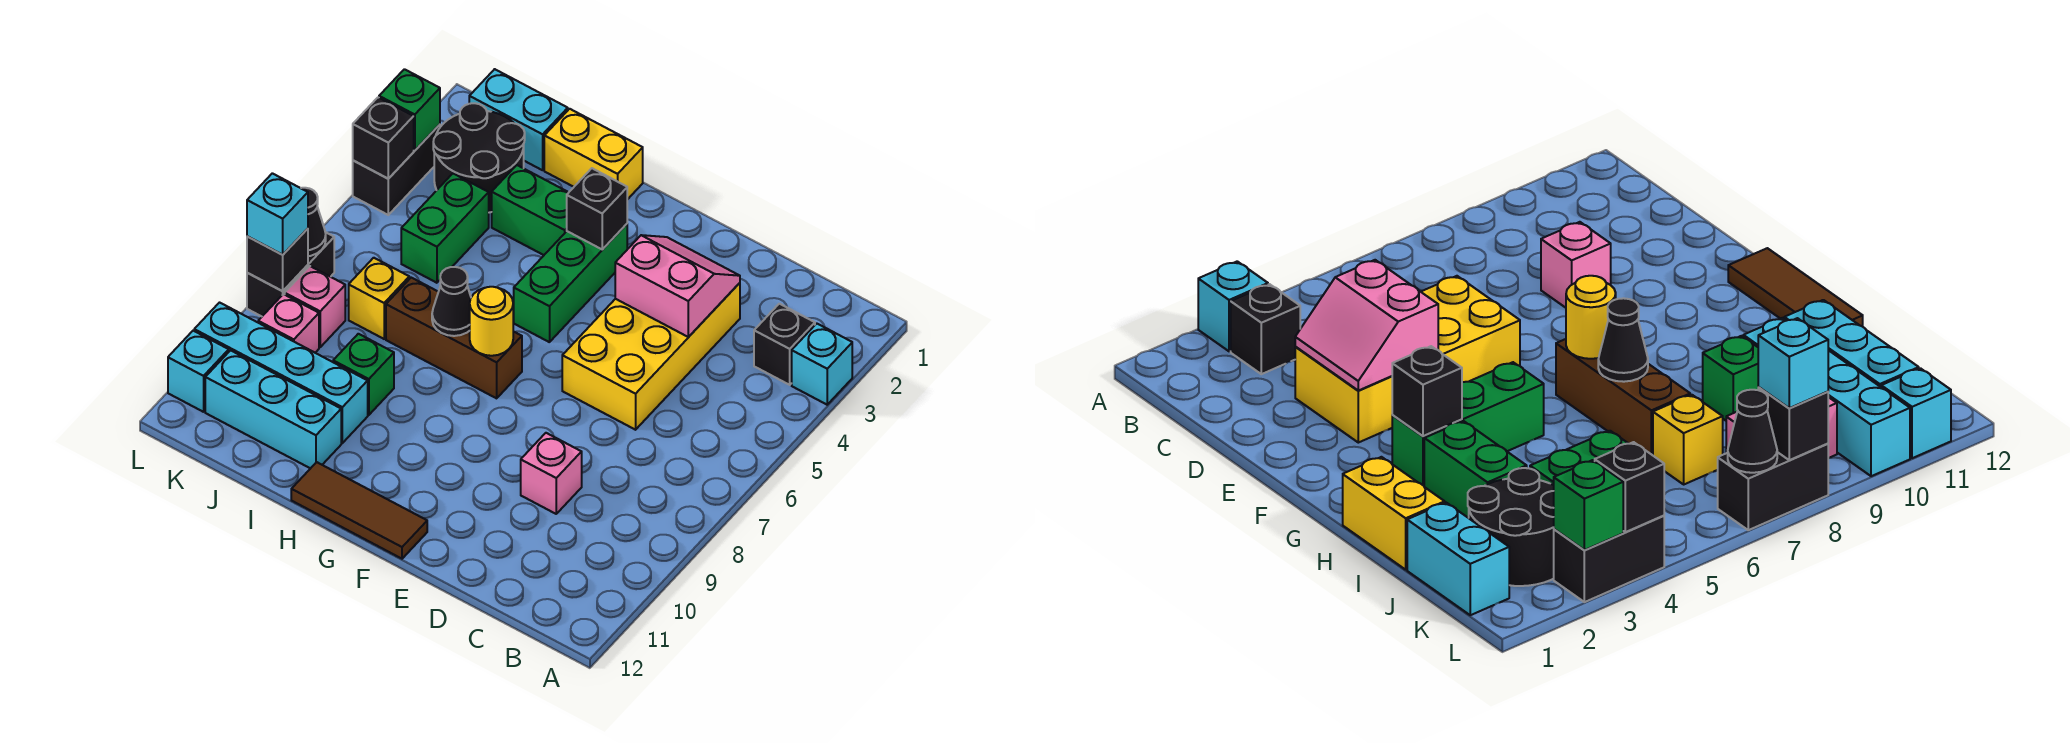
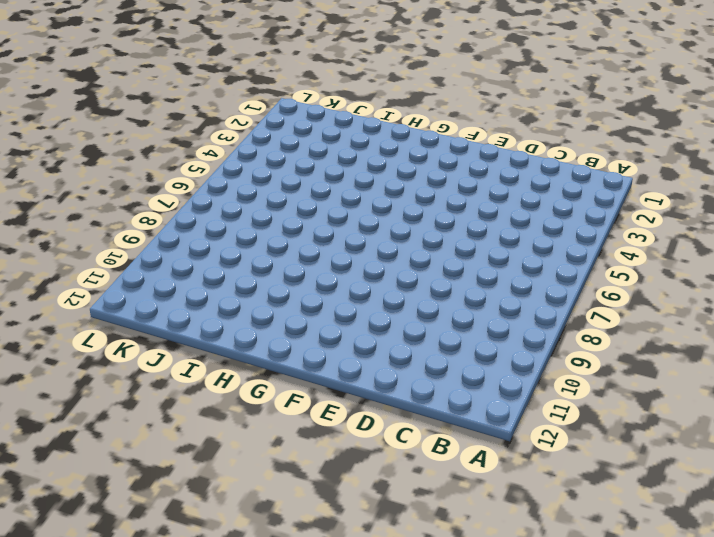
none -> cyan 1x1 brick [792,324,852,405]
none -> black 1x1 brick [754,304,815,385]
none -> yellow 2x4 brick [562,283,740,430]
none -> pink 1x1 brick [521,433,582,514]

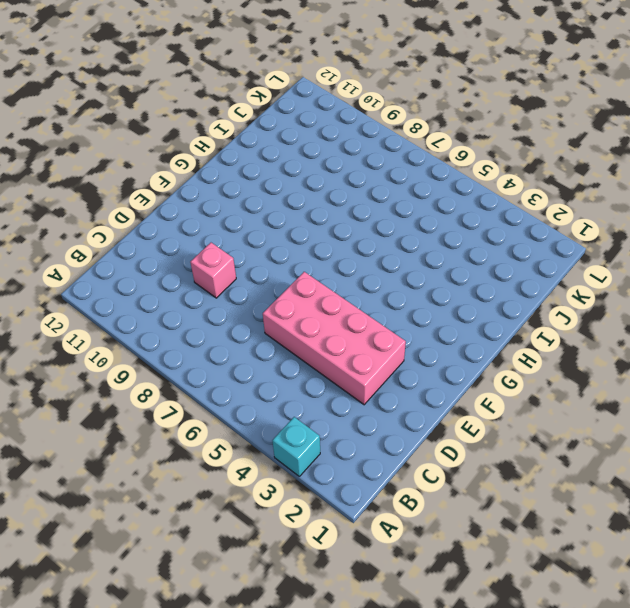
pink 2x4 brick [263,272,406,405] -> yellow 2x4 brick [562,283,740,430]
none -> black 1x1 brick [754,304,815,385]
none -> brown 1x3 tile [291,462,427,559]
none -> green 1x3 brick [513,224,627,342]
none -> brown 1x3 brick [386,278,522,398]

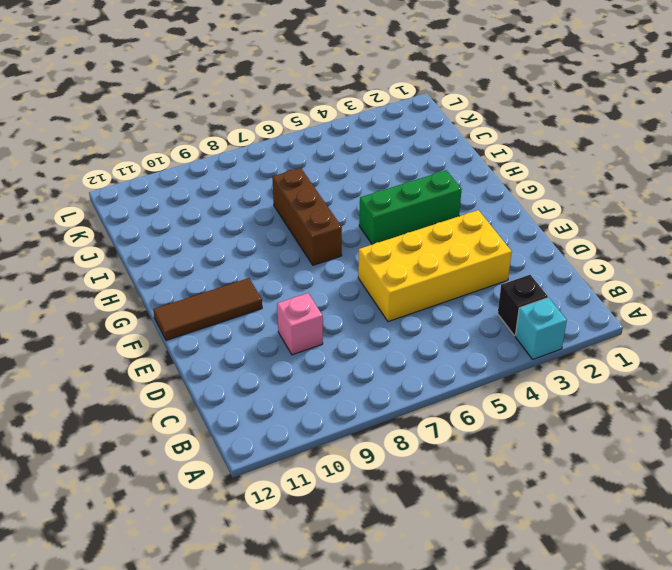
brown 1x3 tile [153,278,262,340] -> brown 1x3 tile turned to [291,462,427,559]
none -> yellow 1x2 brick [544,109,643,200]
none -> green 1x2 brick [492,165,569,255]
none -> green 1x1 brick [333,334,394,415]
none -> cyan 1x4 brick [194,303,368,443]

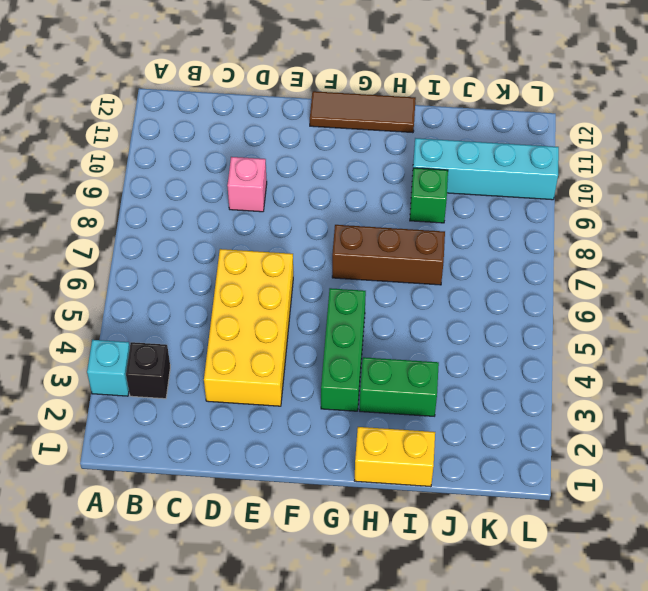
none -> cyan 1x3 brick [205,350,341,468]
none -> cyan 1x2 brick [469,69,568,170]
none -> black 2x2 round brick [433,103,525,213]
none -> green 1x2 brick [401,174,489,283]

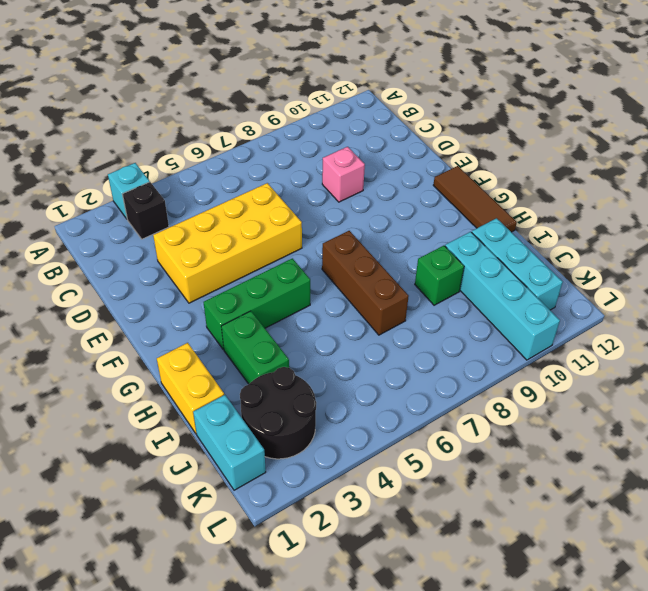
none -> green 1x2 brick [401,174,489,283]
none -> yellow 1x1 brick [349,258,409,339]
none -> pink 1x1 brick [285,266,345,347]
none -> pink 1x1 brick [258,294,319,353]

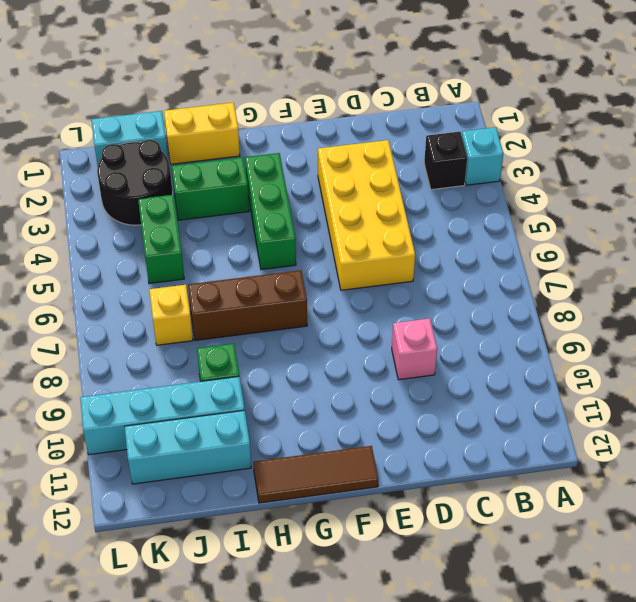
none -> pink 1x1 brick [285,266,345,347]
none -> pink 1x1 brick [258,294,319,353]
none -> black 1x2 brick [353,124,440,215]
none -> black 1x2 brick [247,232,334,316]

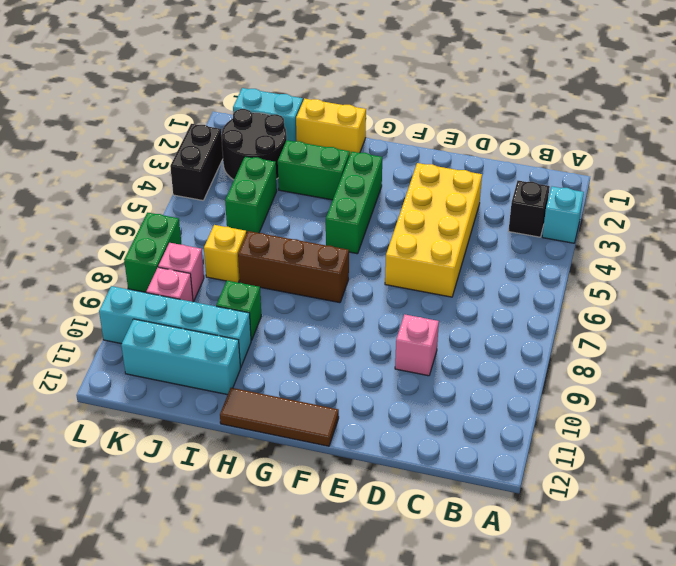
green 1x2 brick [124,213,182,292] -> black 1x2 brick [247,232,334,316]
none -> cyan 1x1 brick [168,331,229,412]
none -> pink 2x2 slope [615,235,740,337]
none -> black 1x1 brick [567,168,627,250]
none -> yellow 1x1 round brick [470,287,513,356]

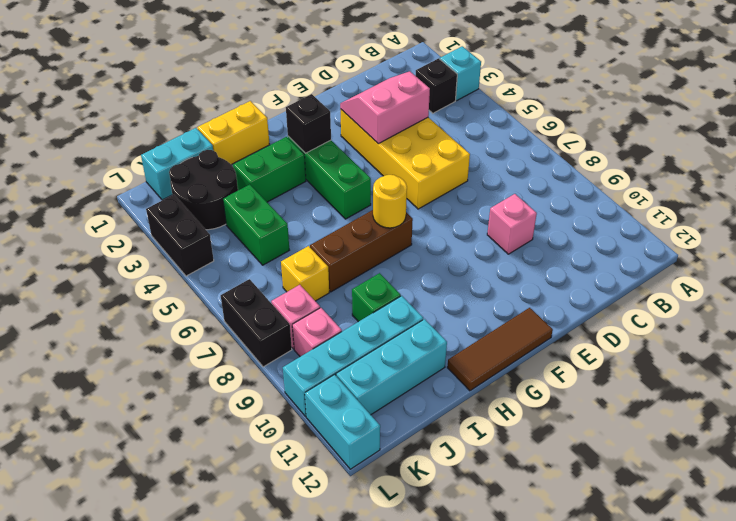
cyan 1x2 brick [305,375,380,469] -> cyan 1x1 brick [168,331,229,412]
none -> black 1x1 cone [432,267,471,336]
none -> green 1x1 brick [379,69,440,151]
none -> black 1x1 brick [353,98,414,179]
none -> black 1x1 cone [301,188,326,256]

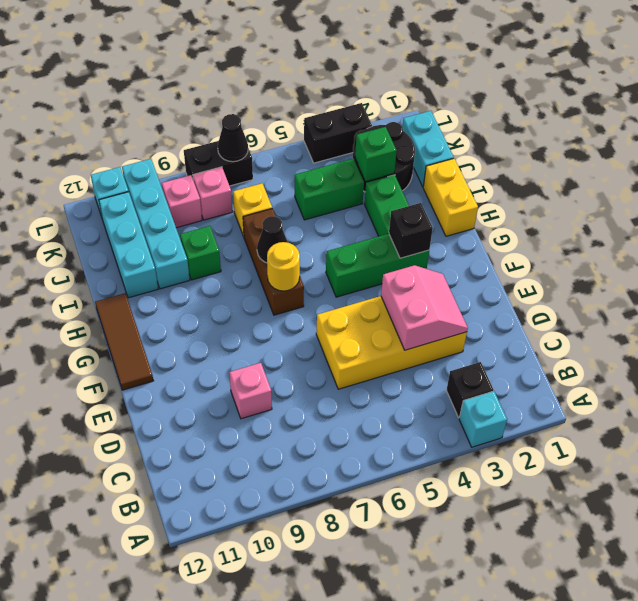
green 1x1 brick [355,127,397,181] -> green 1x1 brick moved to [379,69,440,151]
none -> black 1x1 brick [353,98,414,179]
none -> black 1x1 brick [247,229,308,291]
none -> cyan 1x1 brick [247,173,308,255]

